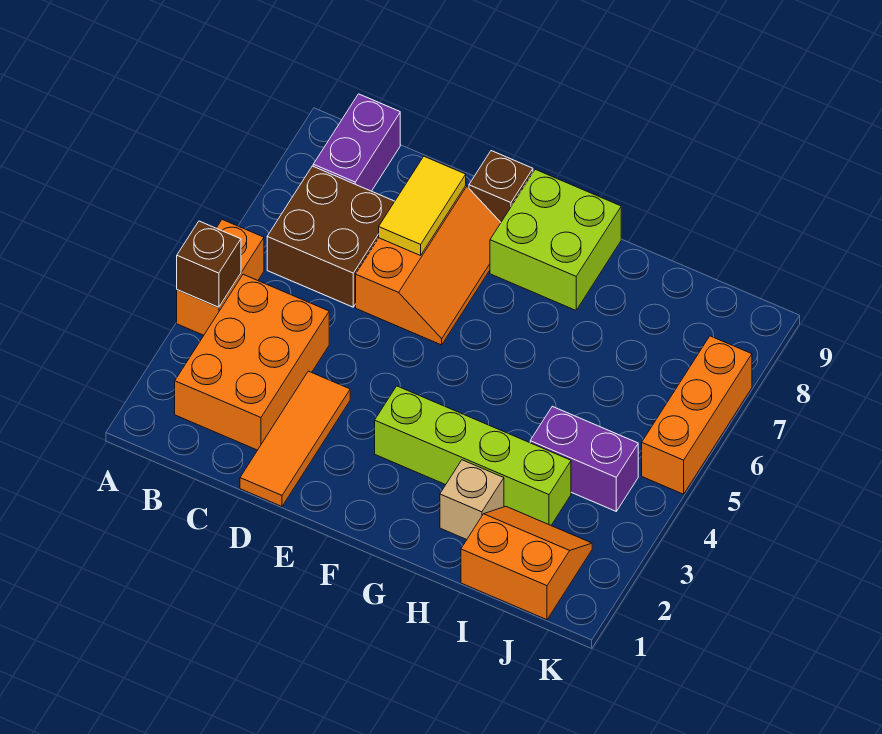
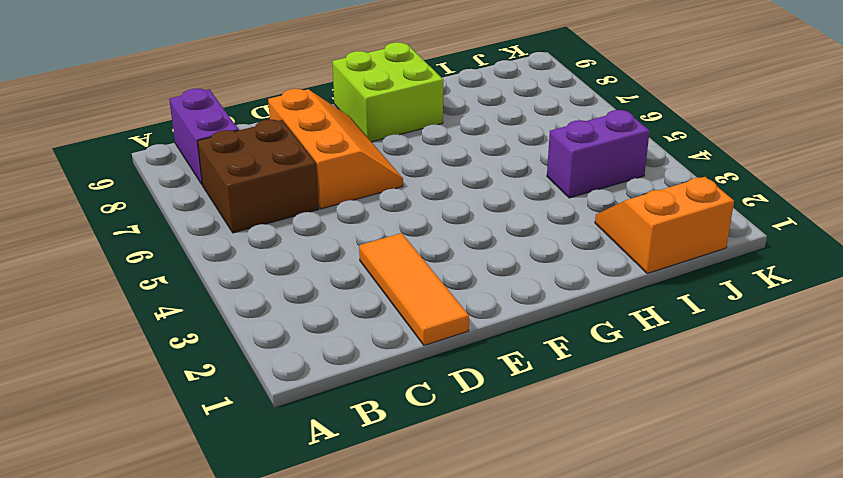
none -> orange 1x2 brick [177,220,264,335]
none -> orange 2x3 brick [175,274,329,450]
none -> brown 1x1 brick [469,151,533,222]

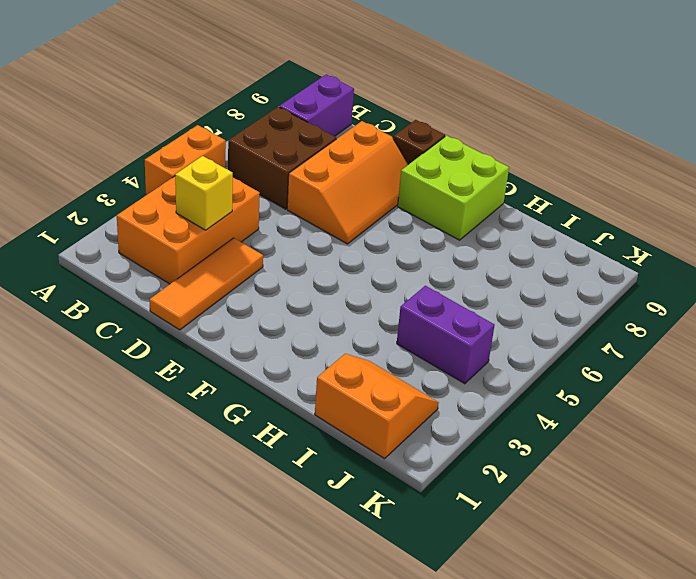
yellow 1x1 brick [175,156,233,230] -> none
none -> lime 1x4 brick [375,386,571,525]
none -> tan 1x1 brick [440,460,504,540]
none -> orange 1x3 brick [642,336,752,494]

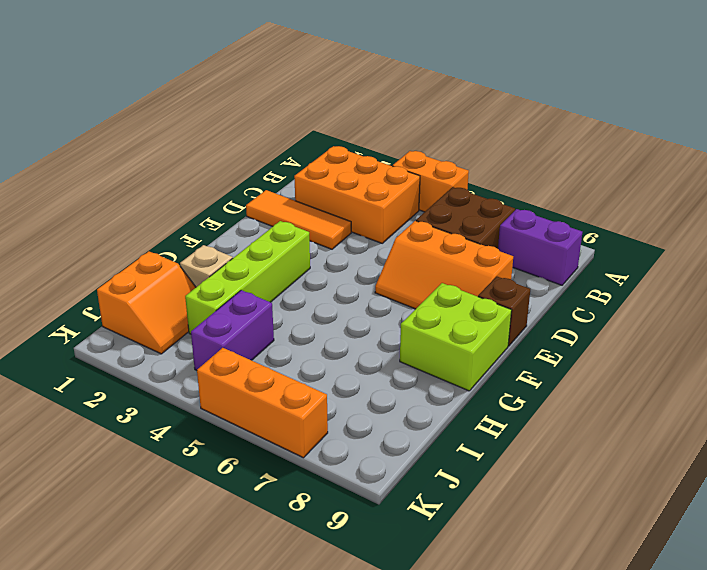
none -> brown 1x1 brick [177,221,241,307]
none -> yellow 1x2 tile [379,156,466,255]

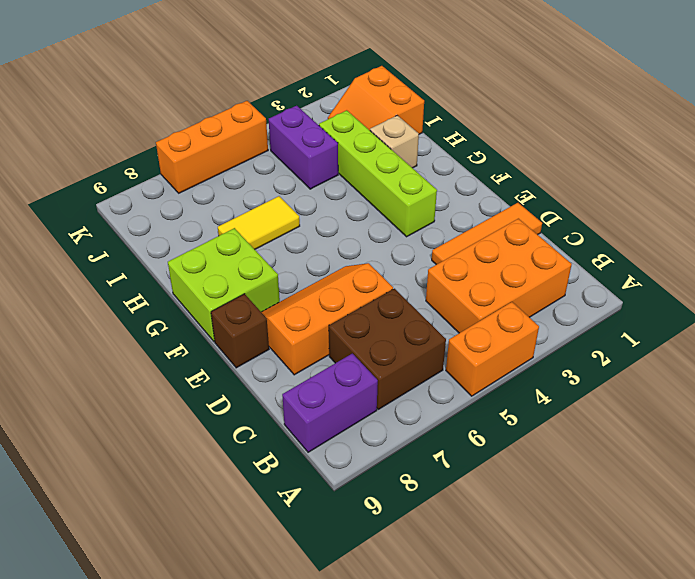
yellow 1x2 tile [218,196,300,249] -> yellow 1x2 tile moved to [379,156,466,255]
none -> brown 1x1 brick [177,221,241,307]

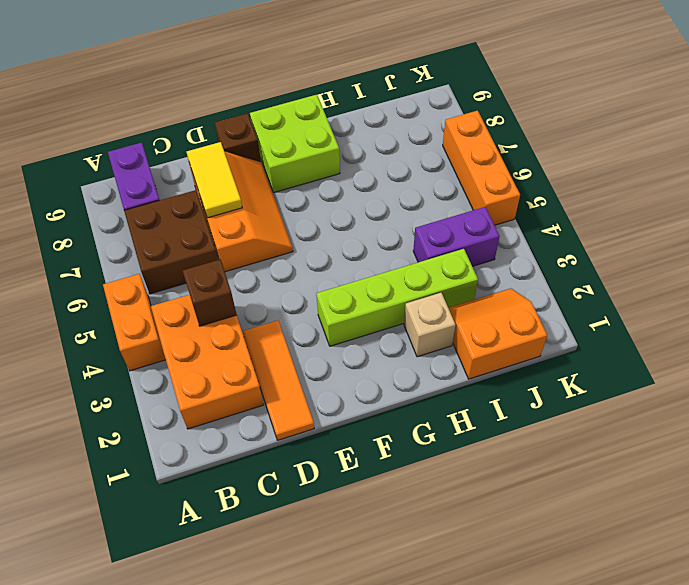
brown 1x1 brick [183,259,237,326] -> brown 1x1 brick moved to [177,221,241,307]

